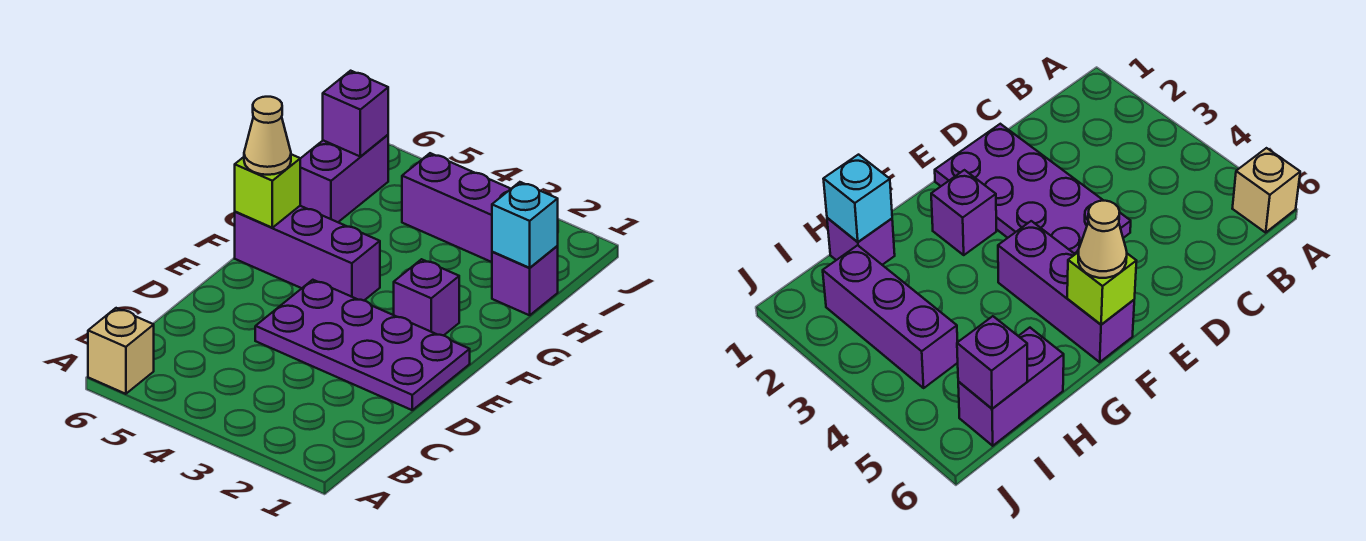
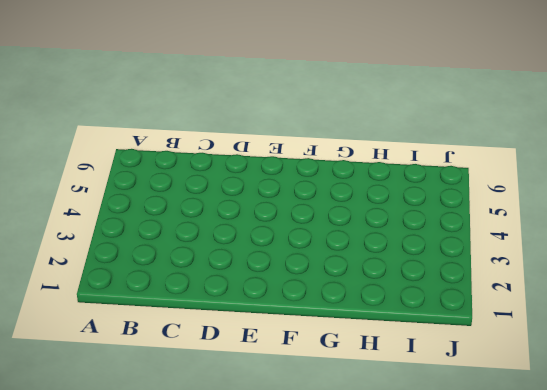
none -> tan 1x1 brick [88,308,154,394]
none -> purple 2x4 plate [255,280,470,410]

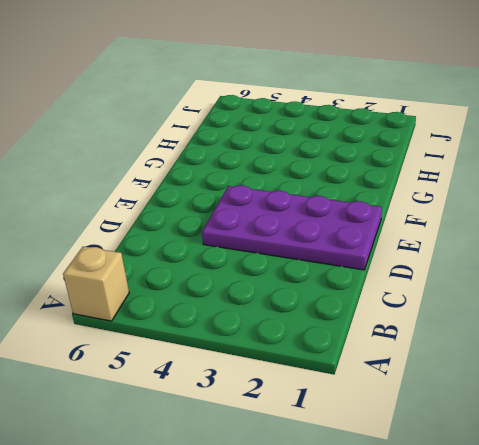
none -> purple 1x1 brick [394,259,459,336]
none -> purple 1x3 brick [235,206,380,300]

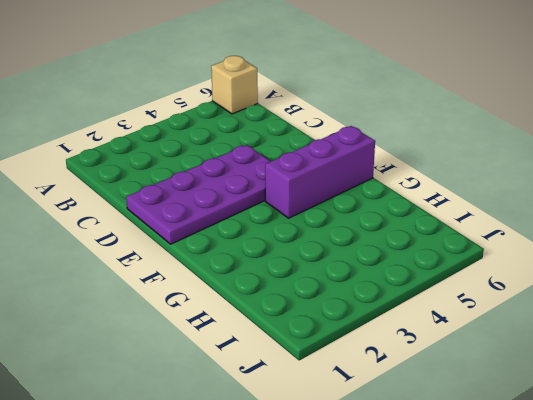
none -> purple 1x1 brick [394,259,459,336]
none -> purple 1x1 brick [492,246,558,315]

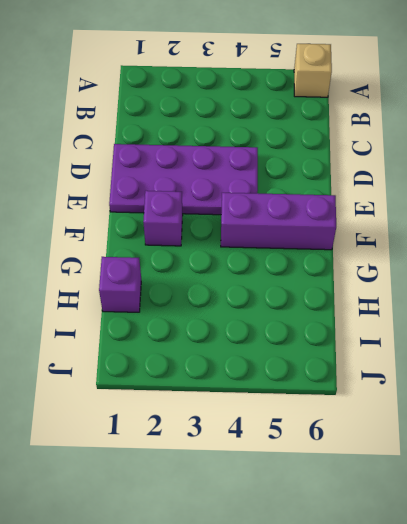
none -> purple 1x2 brick [300,135,389,222]
none -> purple 1x3 brick [402,153,510,262]

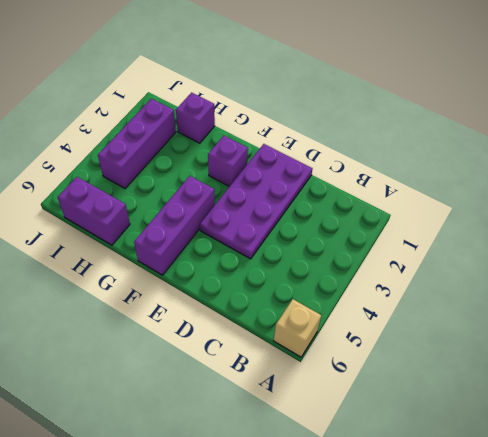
none -> lime 1x1 brick [235,154,300,228]
none -> cyan 1x1 brick [492,182,558,268]

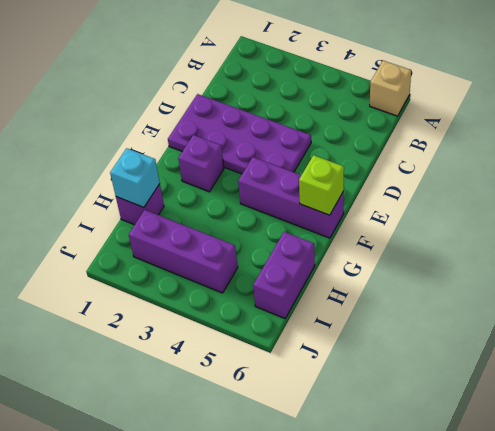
none -> purple 1x1 brick [323,71,388,156]
none -> tan 1x1 cone [244,97,291,175]

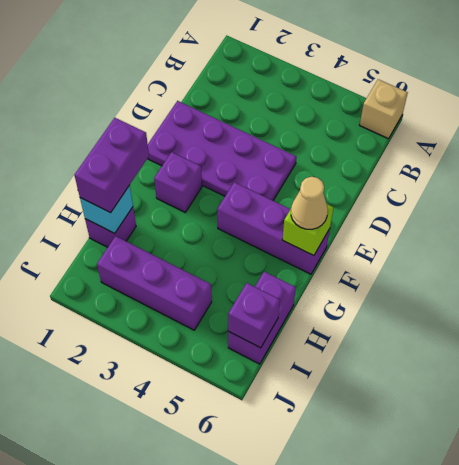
purple 1x2 brick [74,118,149,213] -> none

